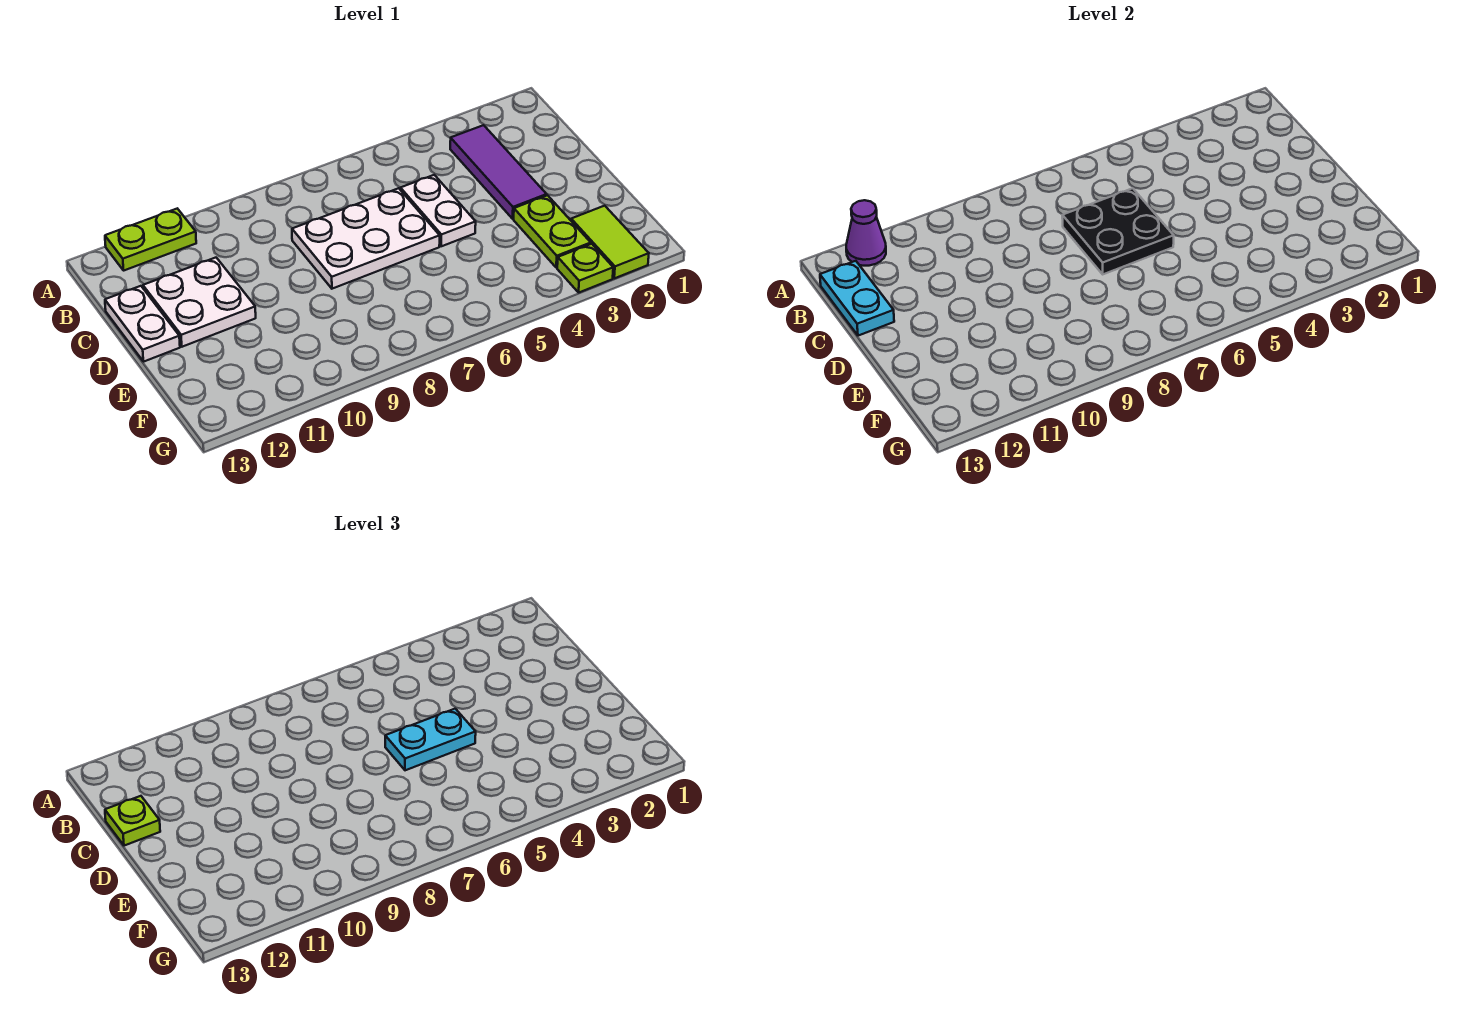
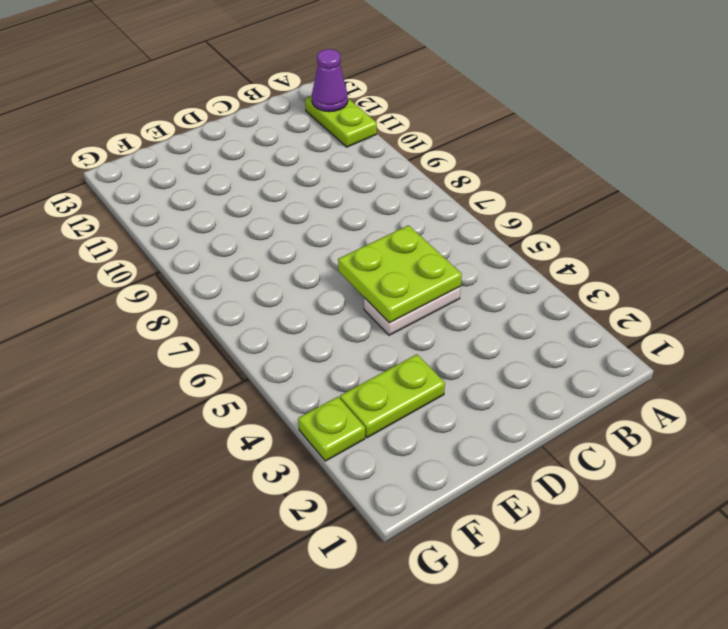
lime 2x2 plate [338,225,462,323] -> black 2x2 plate [1062,188,1174,274]
none -> purple 1x3 tile [450,125,547,219]
none -> white 2x3 plate [292,188,440,289]
none -> white 2x2 plate [143,258,256,347]

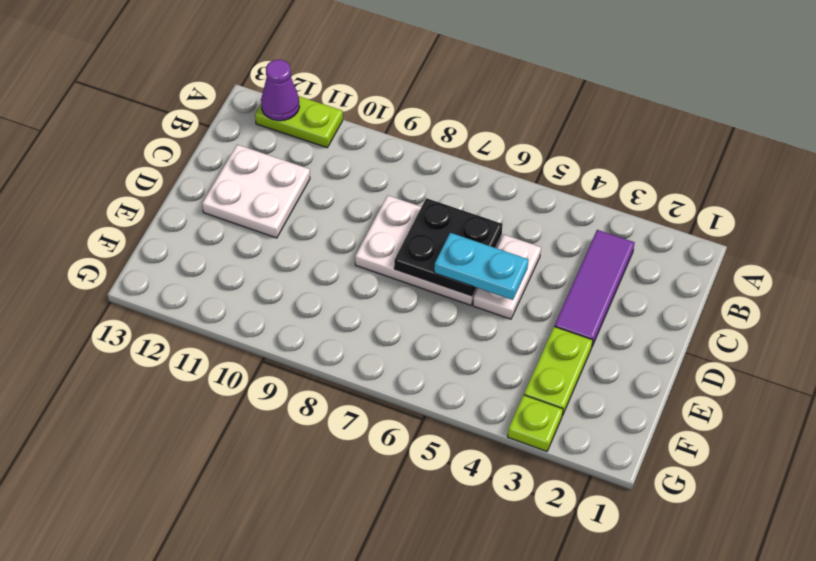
none -> white 1x2 plate [105,286,180,362]
none -> lime 1x2 tile [571,206,649,278]
none -> cyan 1x2 plate [820,261,894,336]

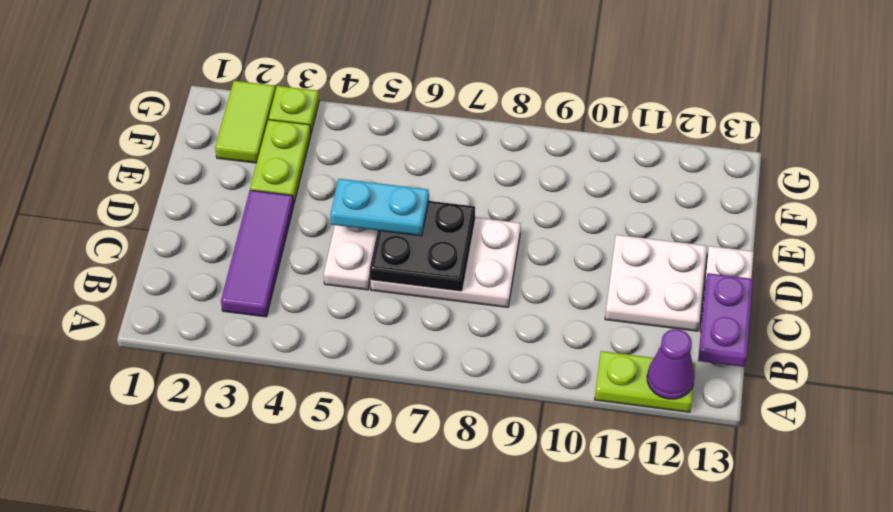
purple 1x2 plate [698,273,753,367] -> cyan 1x2 plate [820,261,894,336]
none -> lime 1x1 plate [105,796,160,846]

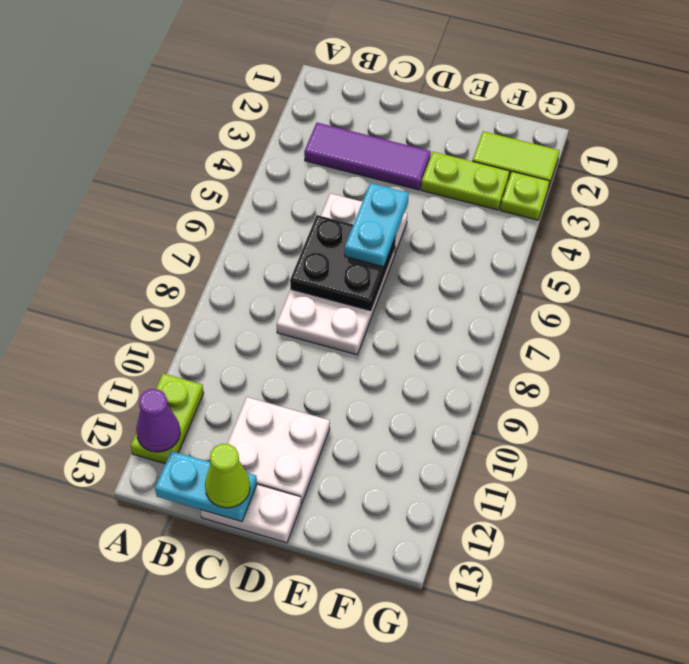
lime 1x1 cone [205,444,250,508] -> lime 1x1 plate [105,796,160,846]

